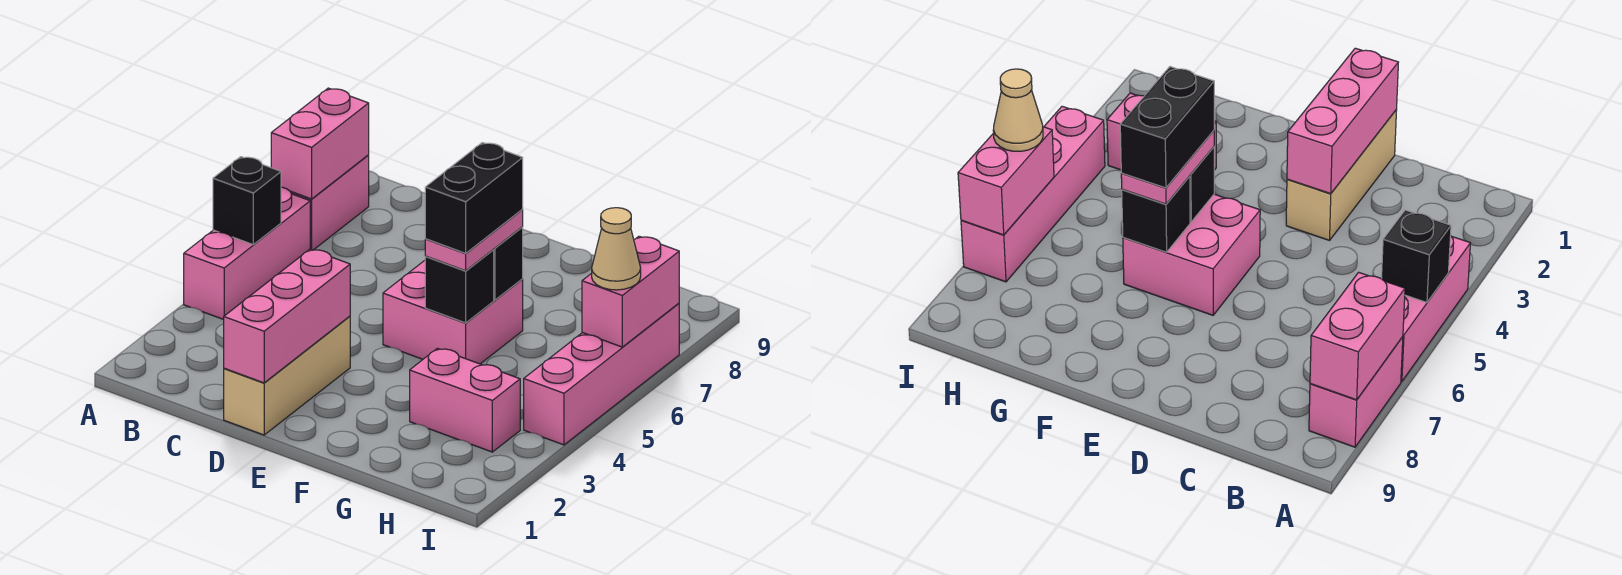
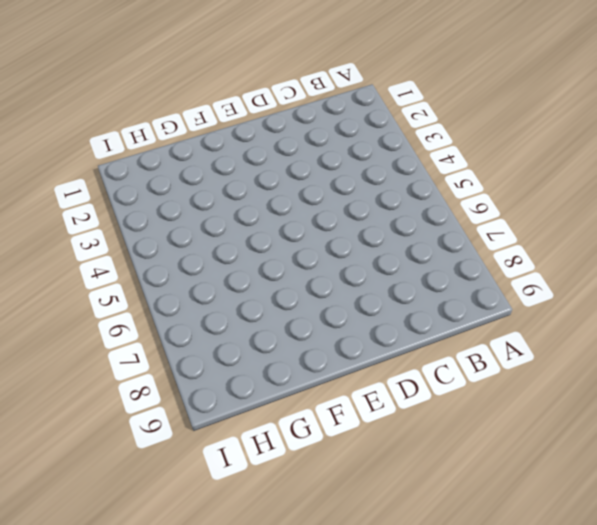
none -> pink 1x3 brick [184,187,310,320]
none -> pink 1x2 brick [290,155,369,250]
none -> tan 1x3 brick [224,316,350,435]

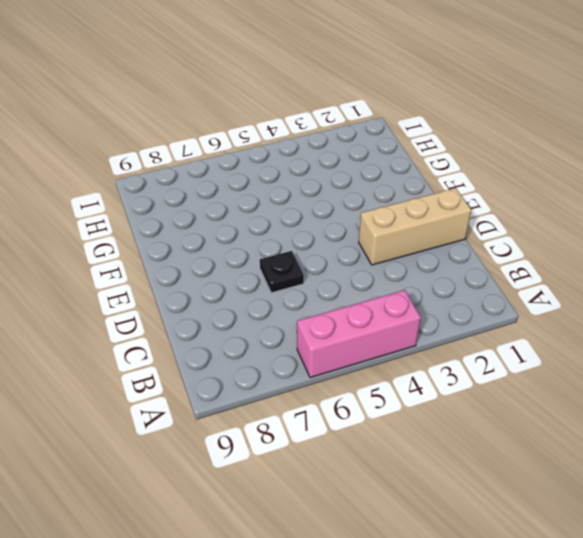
black 1x1 plate [260,251,304,293] -> none
none -> pink 1x2 brick [290,155,369,250]
none -> pink 2x2 brick [383,261,523,364]
none -> pink 1x2 brick [410,348,520,452]

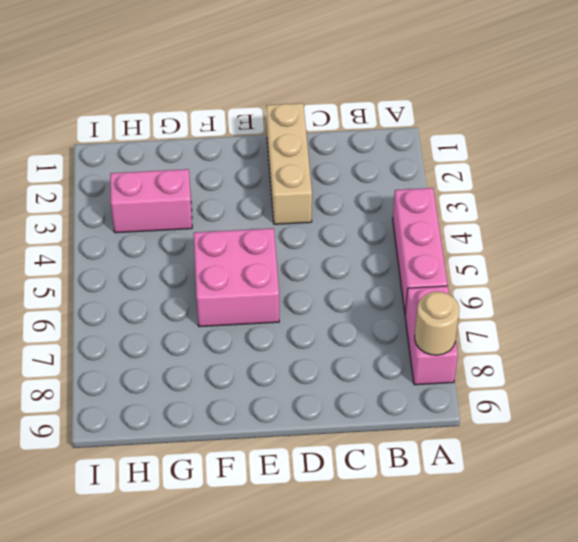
tan 1x1 round brick [415,292,459,355] -> pink 1x2 brick [271,88,369,199]
none -> pink 1x4 brick [524,303,679,445]
none -> black 1x1 brick [213,157,281,244]
none -> pink 1x3 brick [224,249,350,383]

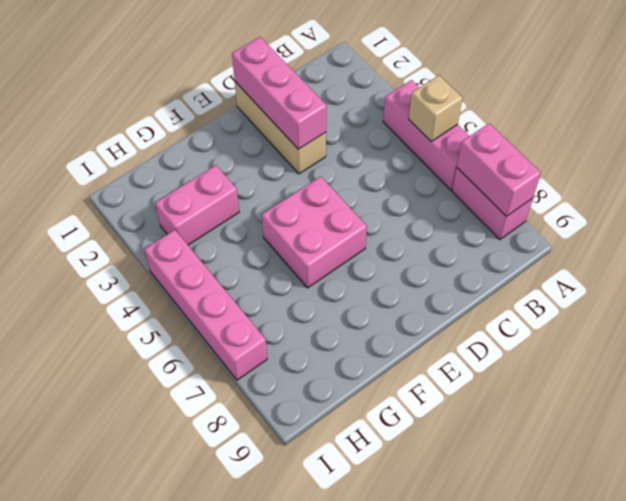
tan 1x1 brick [409,75,463,141] -> black 1x1 brick [213,157,281,244]
none -> black 1x1 brick [425,250,494,323]
none -> black 1x1 brick [493,227,523,300]
none -> pink 1x2 brick [582,236,679,347]

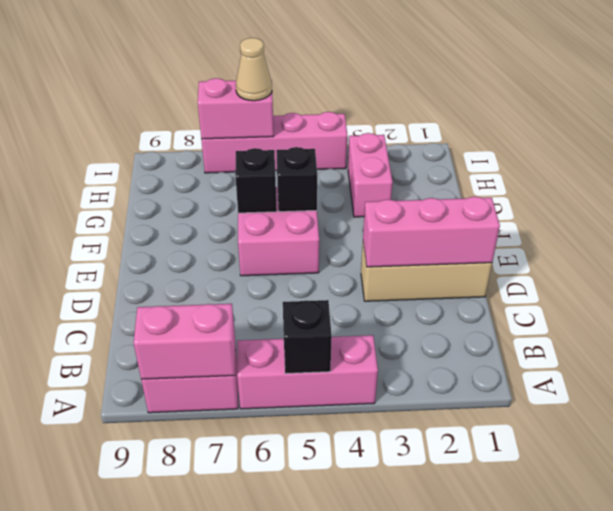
none -> pink 1x2 plate [425,209,523,271]
none -> black 1x2 brick [425,143,523,253]

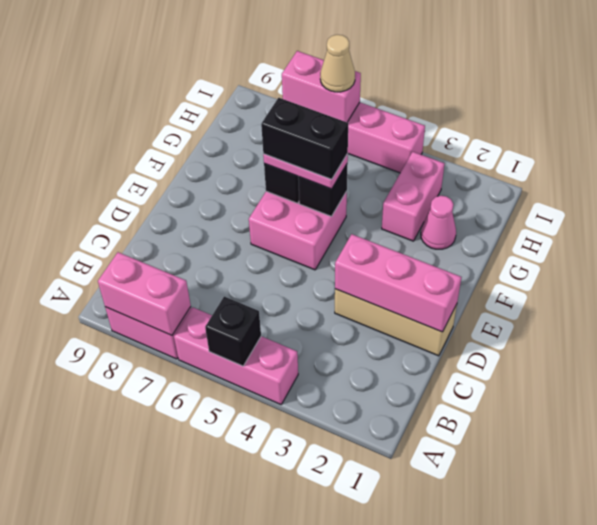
pink 1x1 cone [421,196,456,249] -> none

